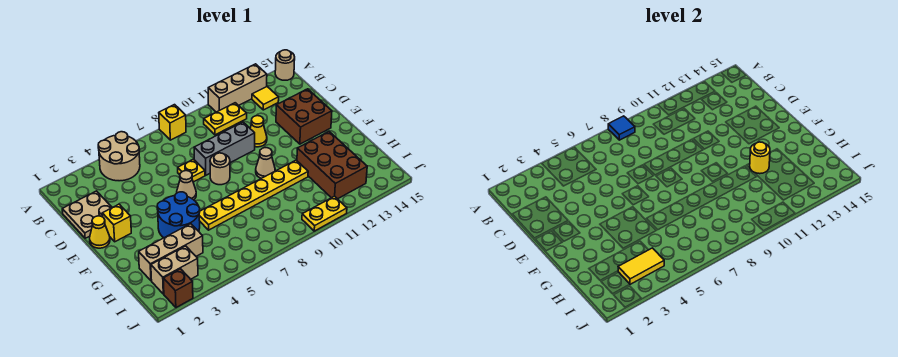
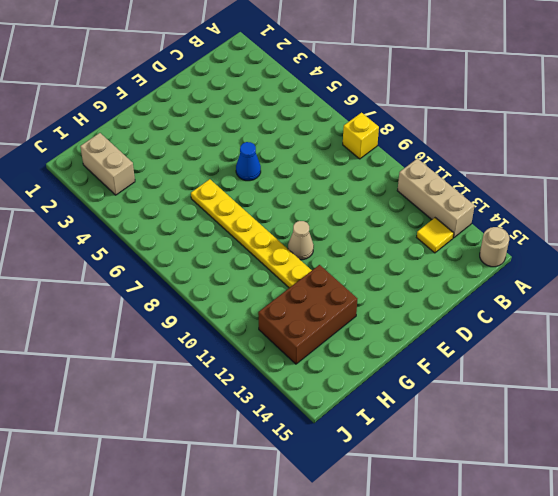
blue 1x1 cone [236,142,261,181] -> tan 1x1 cone [177,171,196,200]
none -> tan 2x2 round brick [98,132,140,181]
none -> yellow 1x2 plate [204,103,247,135]
none -> tan 2x2 plate [62,191,112,238]

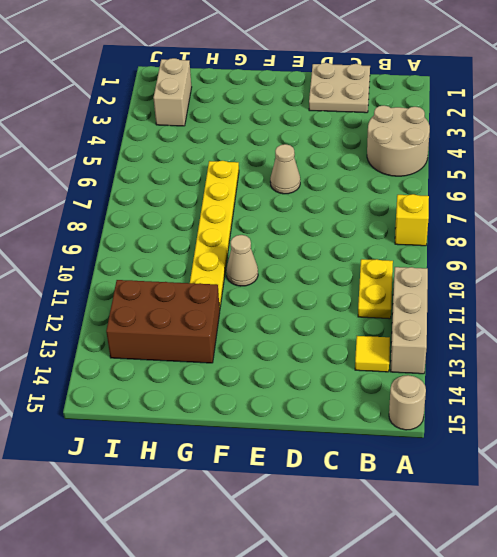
none -> yellow 1x1 plate [178,159,205,182]
none -> grey 1x3 brick [194,122,255,175]
none -> yellow 1x1 cone [250,116,267,147]

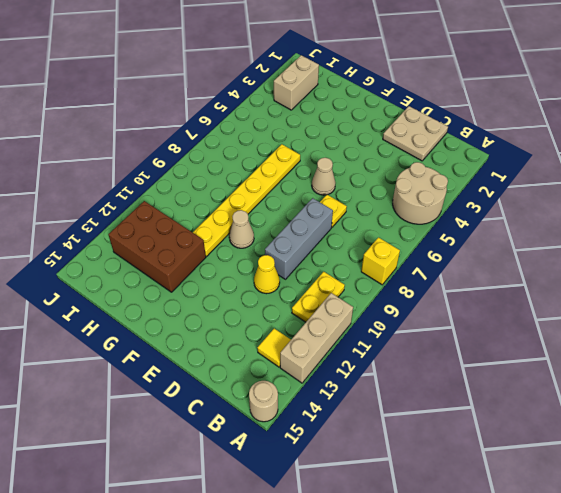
none -> brown 2x2 brick [276,89,332,144]
none -> yellow 1x1 cone [90,216,110,248]
none -> yellow 1x1 brick [102,204,131,242]

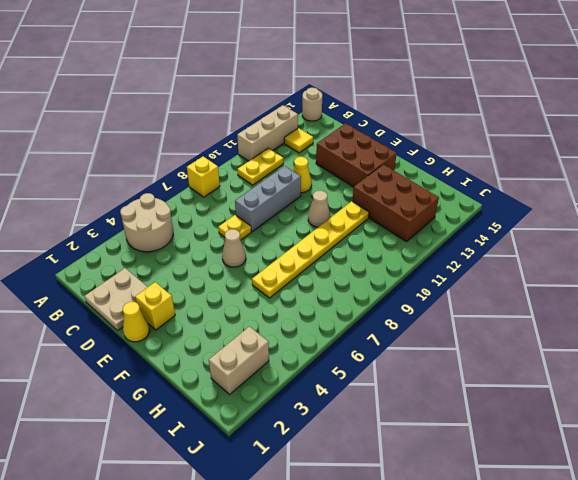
brown 2x3 brick [316,123,397,187] -> brown 2x2 brick [276,89,332,144]
none -> tan 1x1 round brick [210,153,230,185]
none -> blue 2x2 round brick [157,192,200,238]
none -> tan 1x3 brick [139,224,203,281]

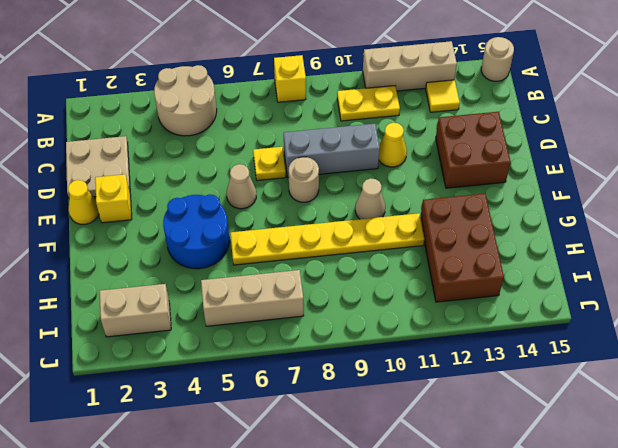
tan 1x3 brick [201,270,304,326] -> tan 1x3 brick moved to [139,224,203,281]
none -> brown 1x1 brick [163,269,193,307]
none -> yellow 1x2 plate [302,196,347,231]
none -> blue 1x1 tile [608,116,635,140]

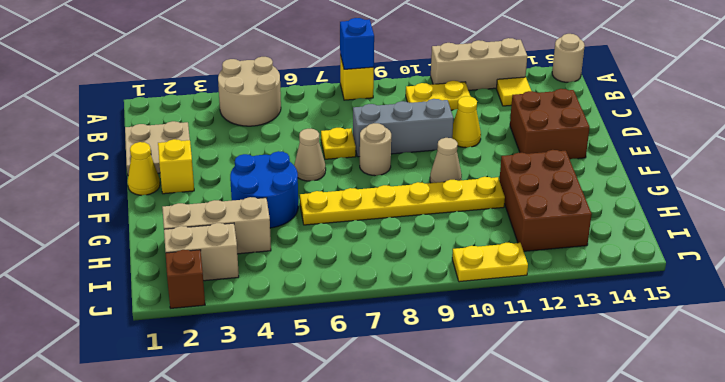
blue 1x1 brick [340,18,374,69] -> blue 1x1 tile [608,116,635,140]
none -> yellow 1x1 round brick [750,142,770,174]
none -> yellow 1x2 tile [618,248,664,284]

